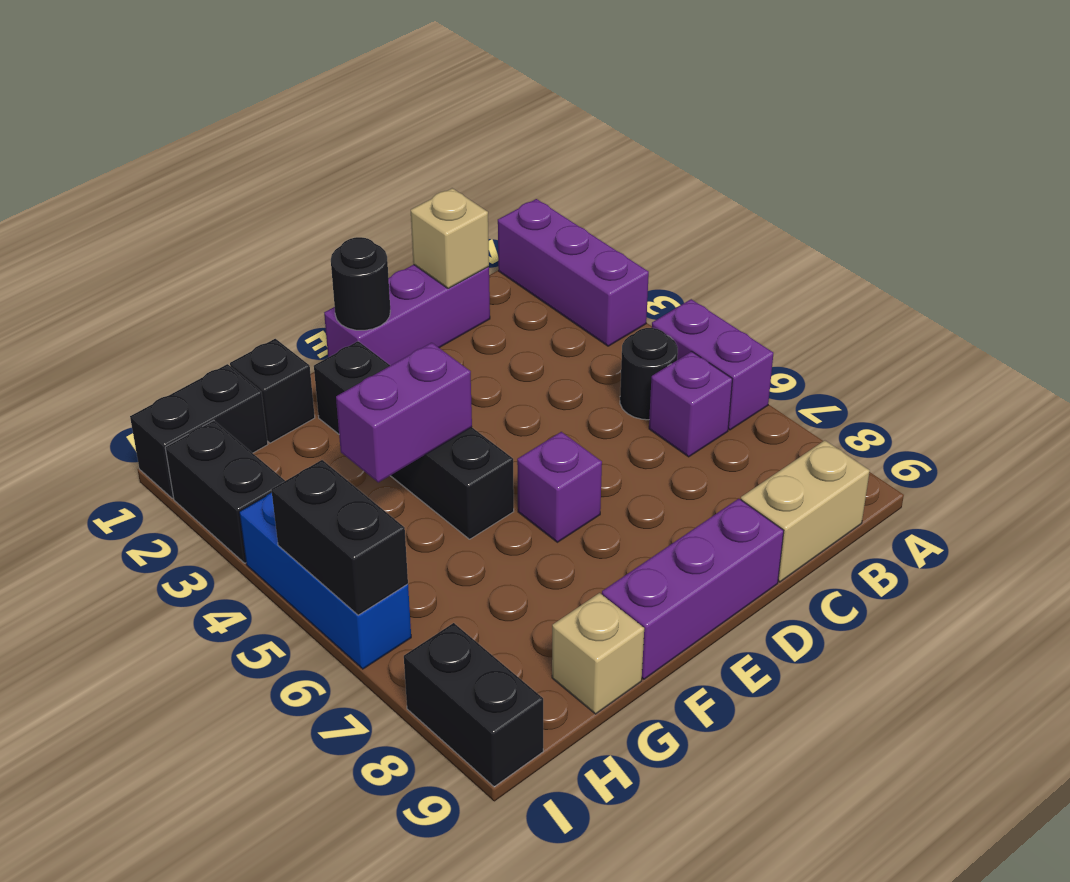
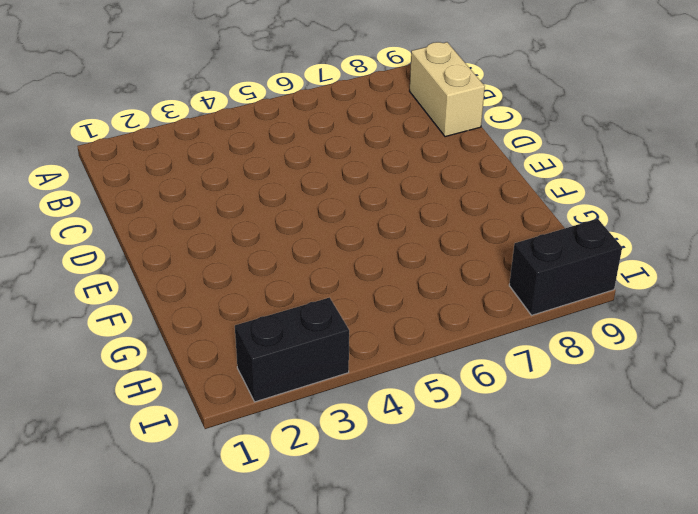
none -> purple 1x3 brick [498,199,649,346]
none -> purple 1x2 brick [652,299,773,430]
none -> black 1x1 round brick [620,328,678,420]

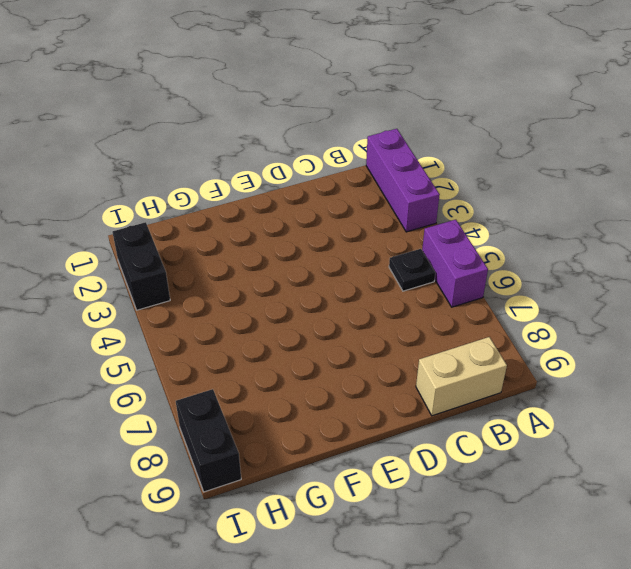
black 1x1 plate [389,249,435,291] -> black 1x1 round brick [620,328,678,420]
none -> purple 1x1 brick [649,351,732,457]
none -> purple 1x3 brick [324,265,490,366]
none -> purple 1x3 brick [602,499,784,679]

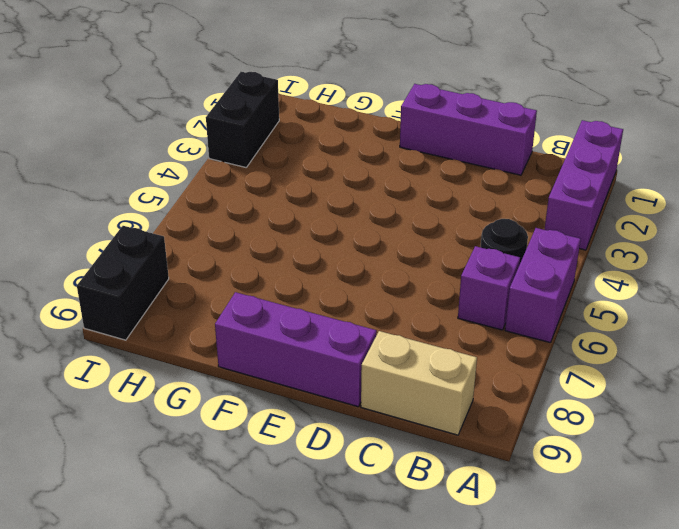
none -> purple 1x1 brick [517,432,602,542]
none -> black 1x4 brick [314,341,514,539]
none -> black 1x1 brick [230,339,315,443]

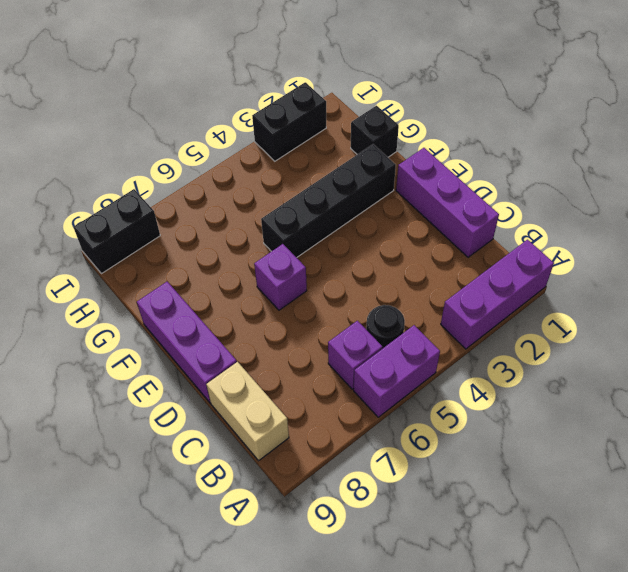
none -> tan 1x1 brick [552,593,644,714]
none -> black 1x2 brick [130,364,268,498]
none -> blue 1x3 brick [239,493,411,669]

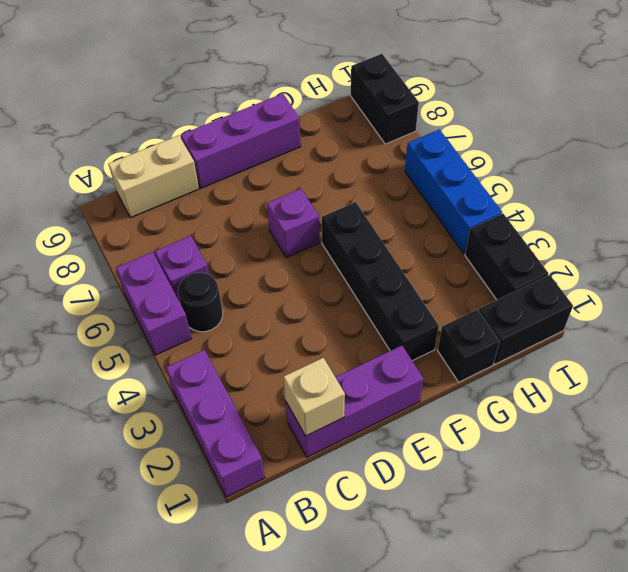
none -> tan 1x1 brick [552,593,644,714]
none -> black 1x1 round brick [331,237,390,330]
none -> purple 1x2 brick [336,343,472,482]

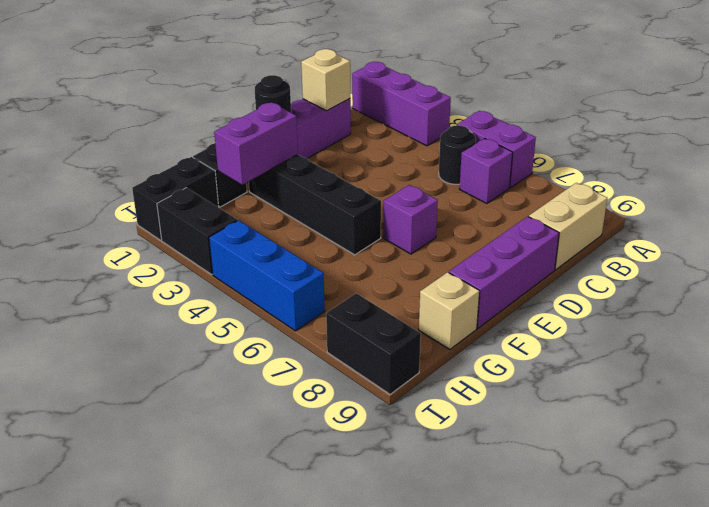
purple 1x2 brick [214,102,298,185] -> purple 1x2 brick moved to [336,343,472,482]
none -> black 1x2 brick [271,460,408,615]

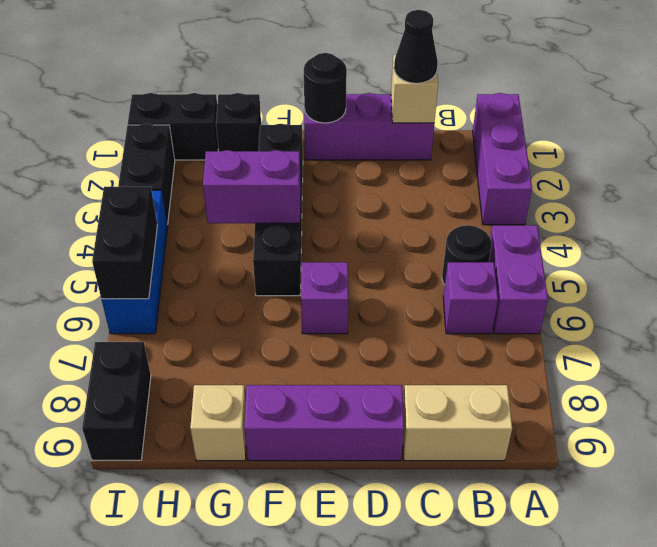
black 1x1 cone [394,10,438,83] -> none

